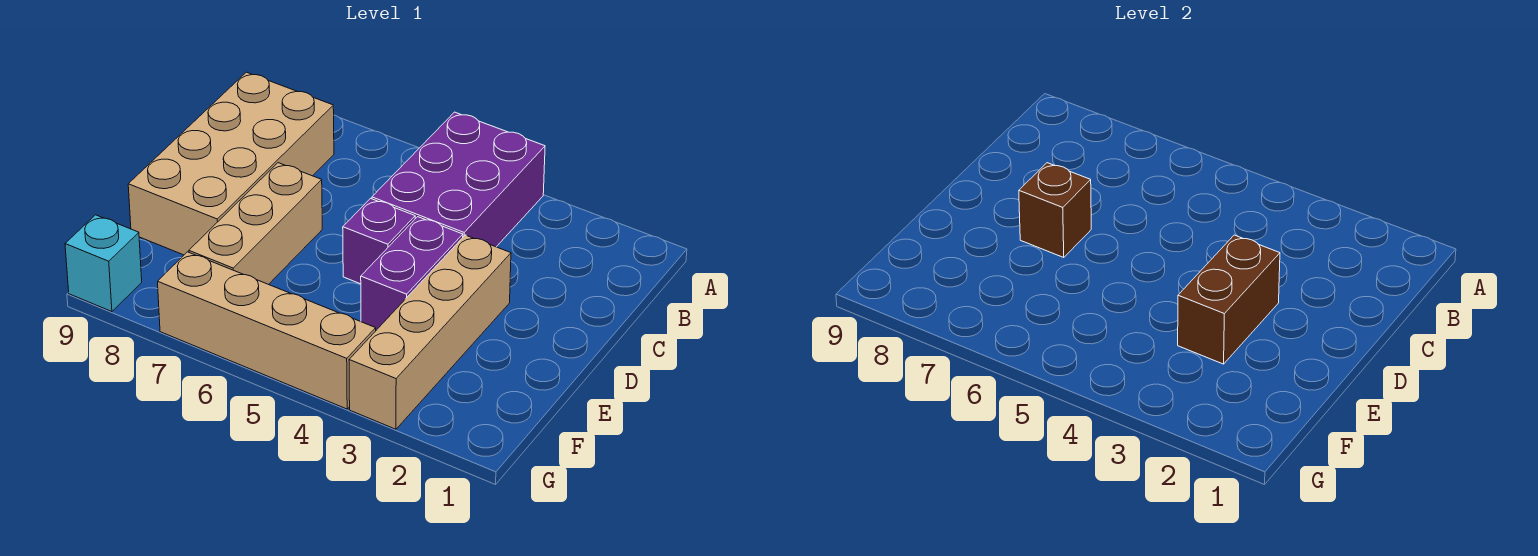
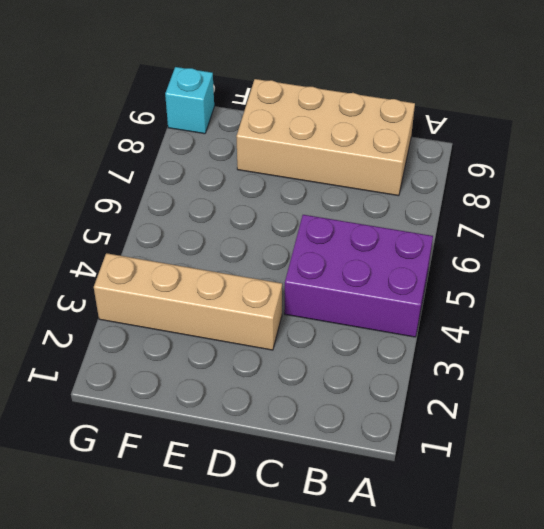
none -> purple 1x2 brick [361,217,463,330]
none -> purple 1x1 brick [343,198,415,284]

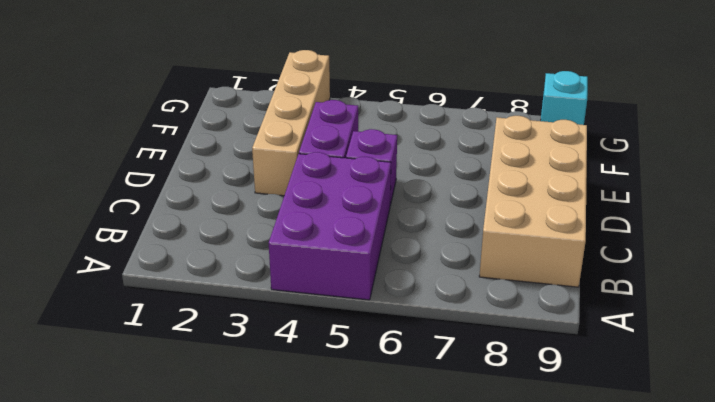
none -> tan 1x3 brick [189,163,322,285]
none -> tan 1x4 brick [158,252,376,409]

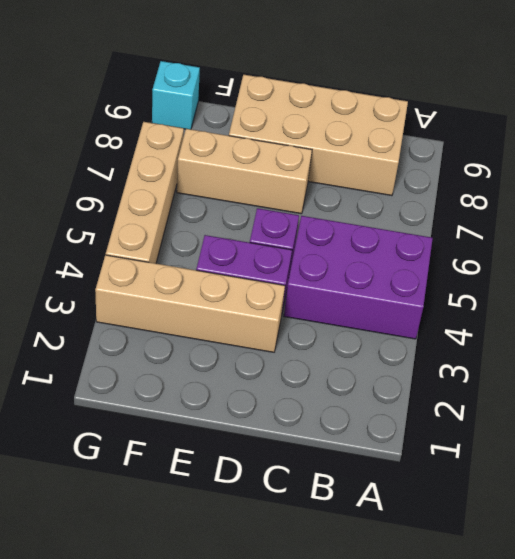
none -> brown 1x2 brick [1178,235,1280,364]
none -> brown 1x1 brick [1019,163,1091,258]

